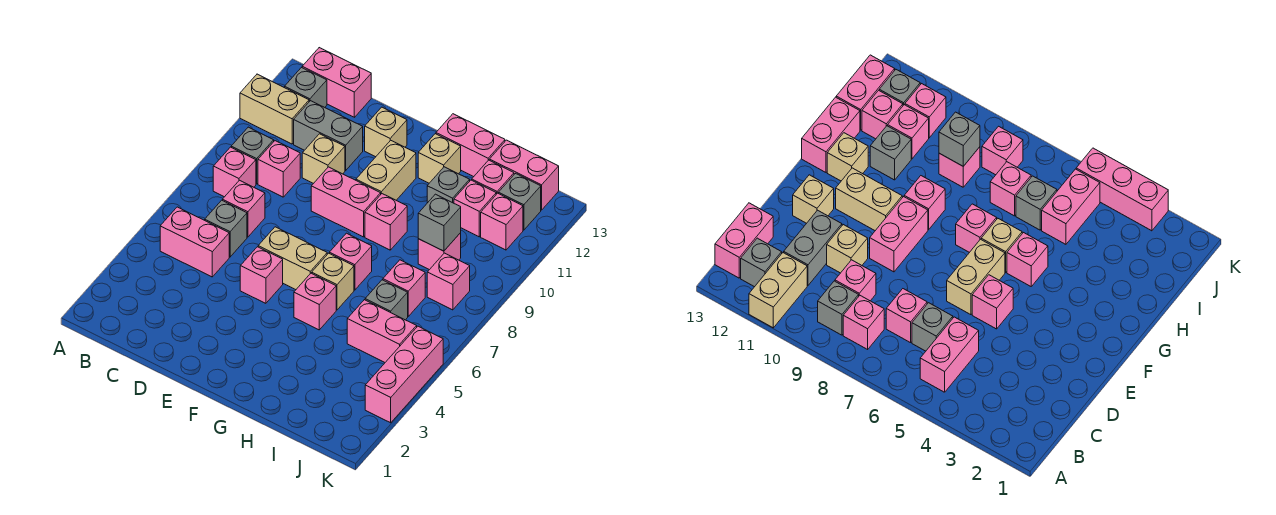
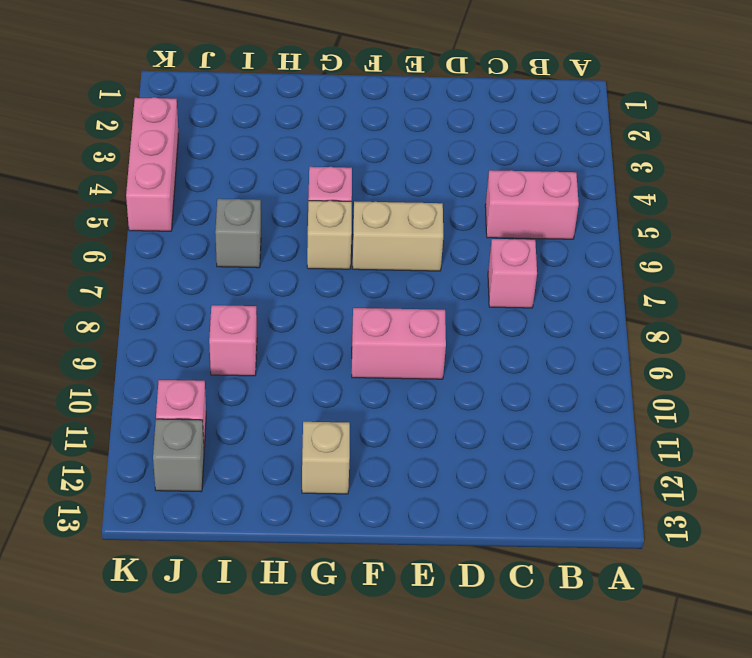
none -> tan 1x2 brick [240,74,309,144]
none -> pink 1x1 brick [213,147,256,197]
none -> grey 1x1 brick [231,127,274,184]
none -> grey 1x1 brick [285,68,327,107]

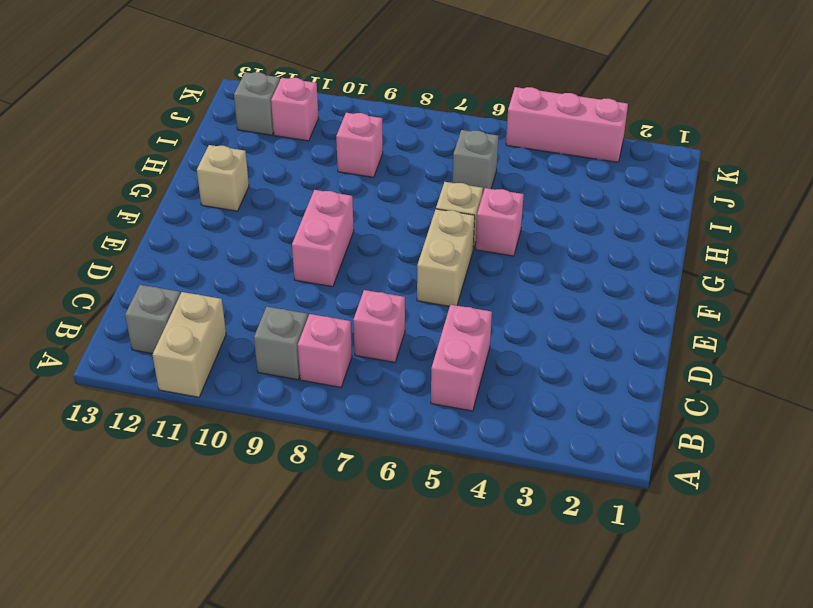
none -> pink 1x2 brick [302,48,371,117]
none -> grey 1x1 brick [205,200,247,257]
none -> pink 1x1 brick [258,141,300,197]
none -> grey 1x2 brick [294,101,363,170]

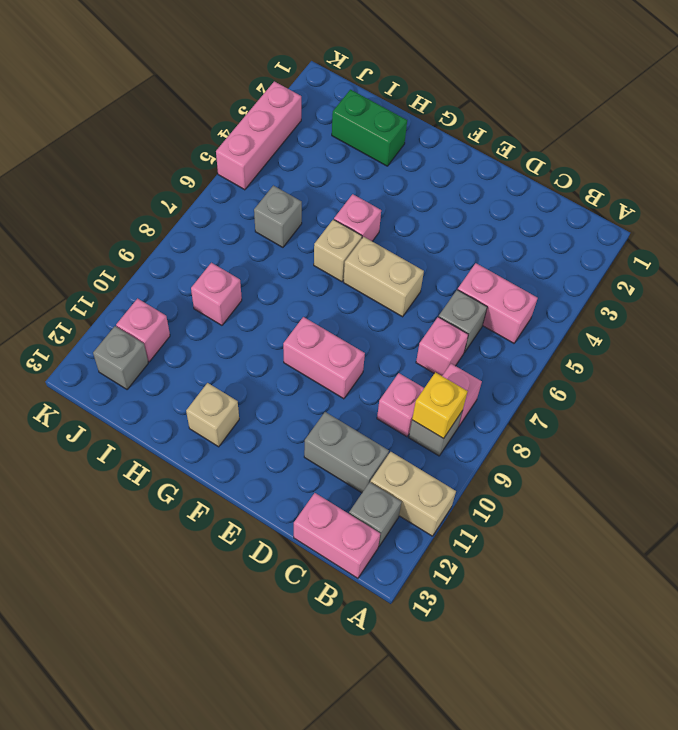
yellow 1x1 brick [412,372,468,439] -> none
green 1x2 brick [332,90,407,166] -> none
none -> tan 1x1 brick [302,134,345,184]
none -> pink 1x1 brick [240,247,283,303]
none -> tan 1x1 brick [365,107,407,157]
none -> tan 1x2 brick [356,140,416,200]

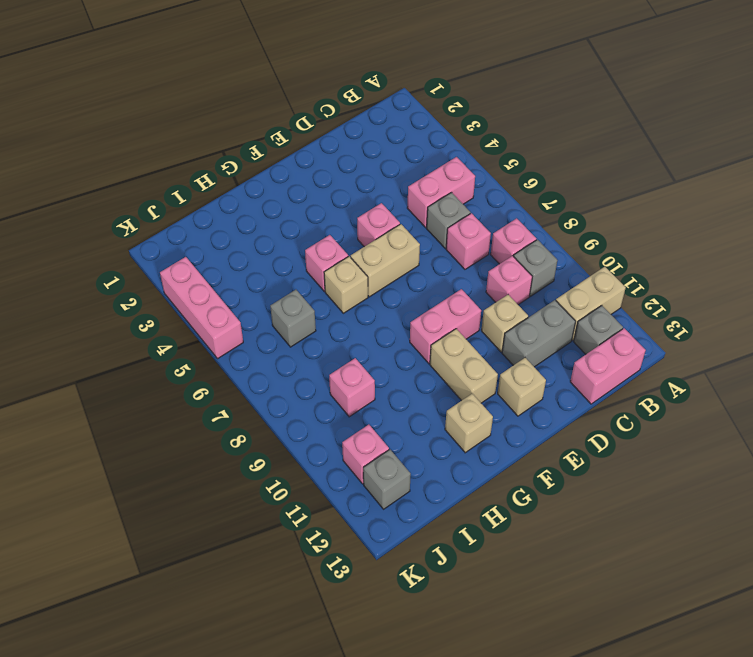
none -> pink 1x1 brick [329,233,372,290]
none -> pink 1x1 brick [365,194,407,250]
none -> pink 1x2 brick [436,114,505,177]
none -> grey 1x1 brick [427,167,470,203]

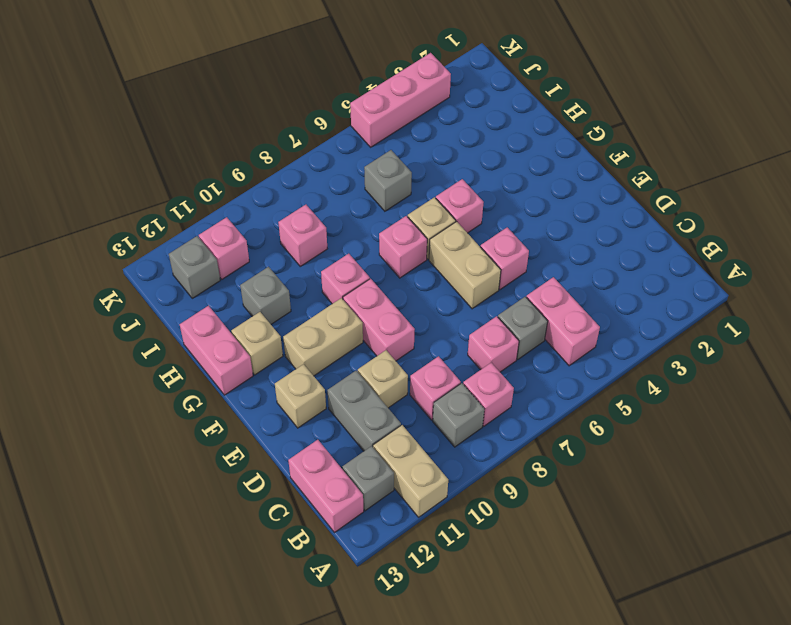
none -> pink 1x2 brick [347,300,417,362]
none -> pink 1x1 brick [383,260,425,316]
none -> pink 1x1 brick [454,180,496,237]
none -> pink 1x1 brick [472,160,514,194]

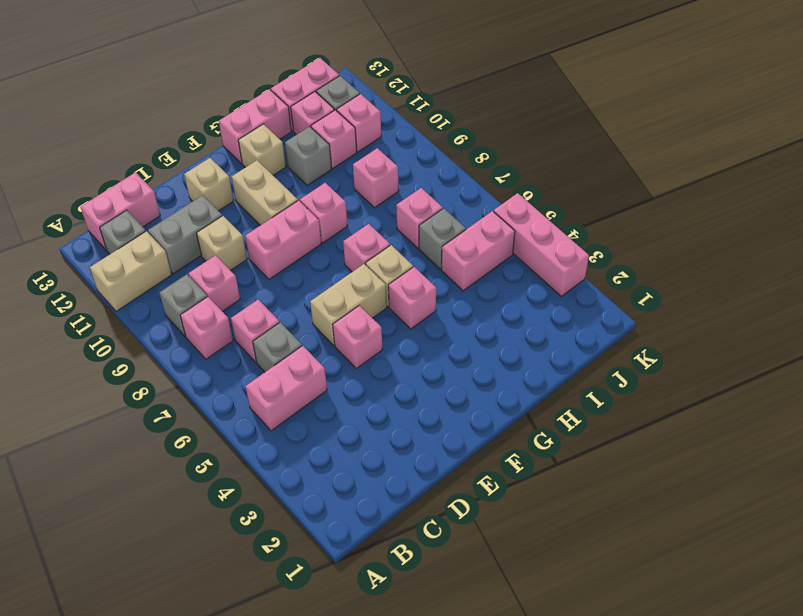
none -> pink 1x1 brick [427,253,470,310]
none -> grey 1x1 brick [418,194,461,251]

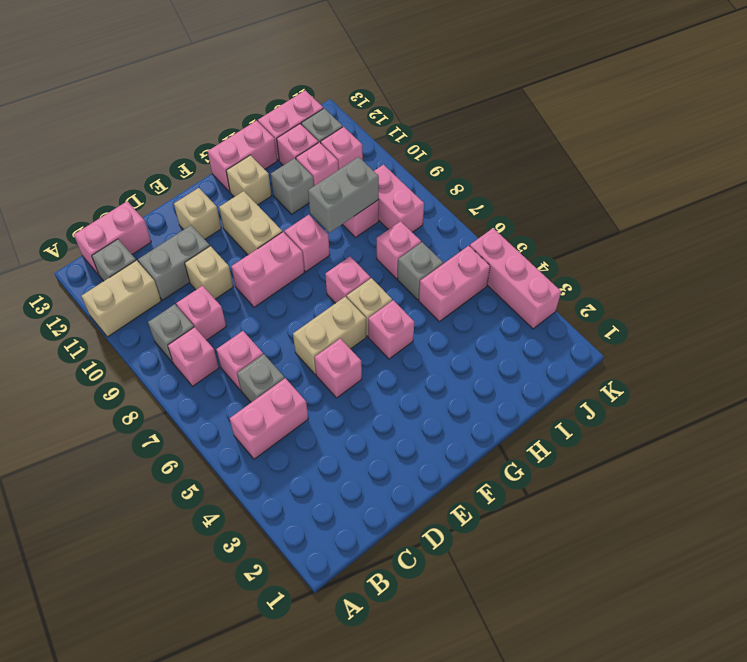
grey 1x2 brick [308,157,379,233] -> grey 1x1 brick [418,194,461,251]
pink 1x2 brick [374,165,424,232] -> pink 1x1 brick [427,253,470,310]

